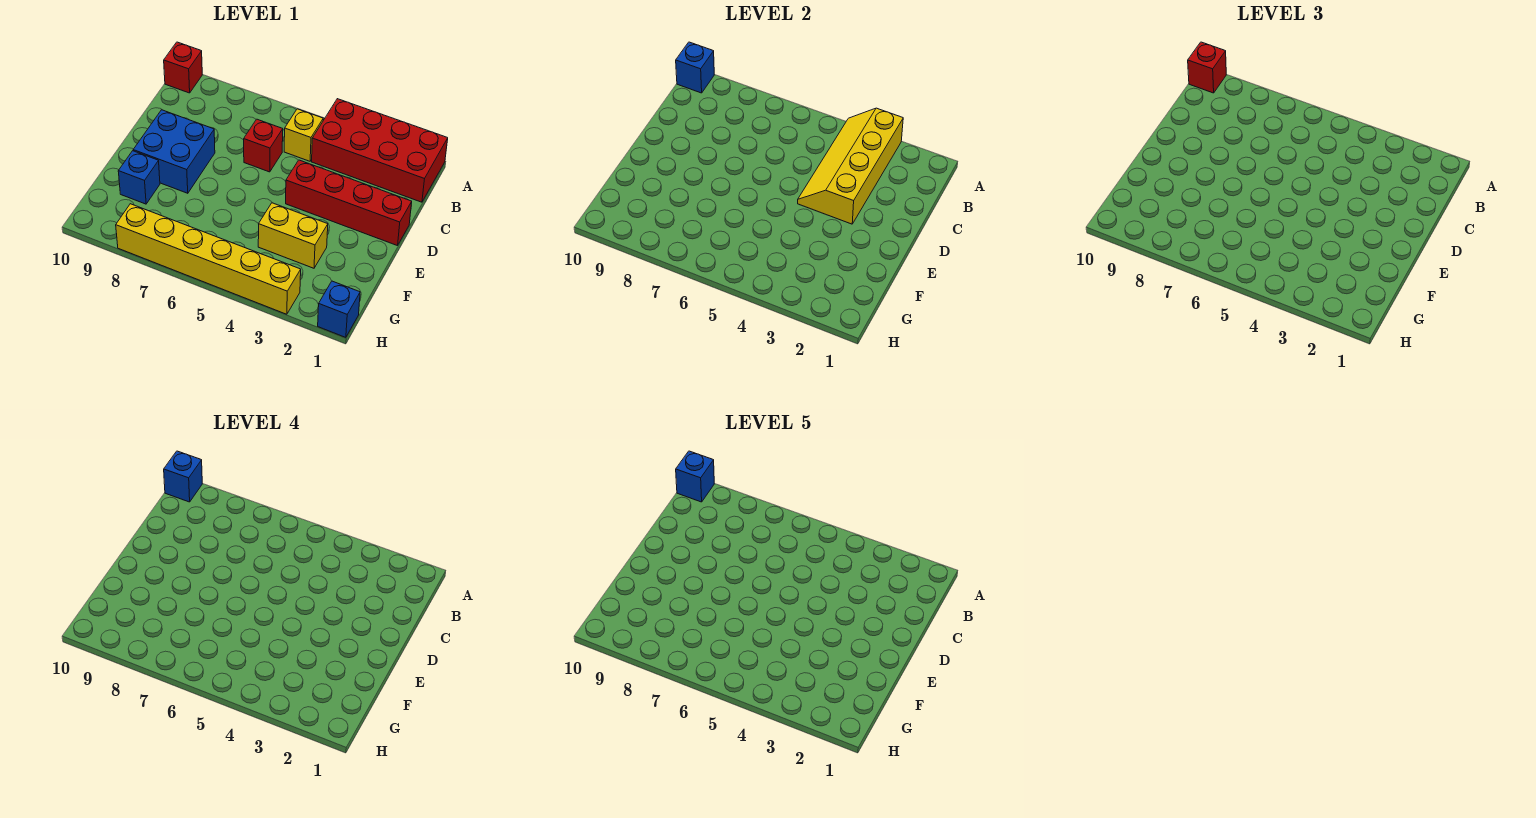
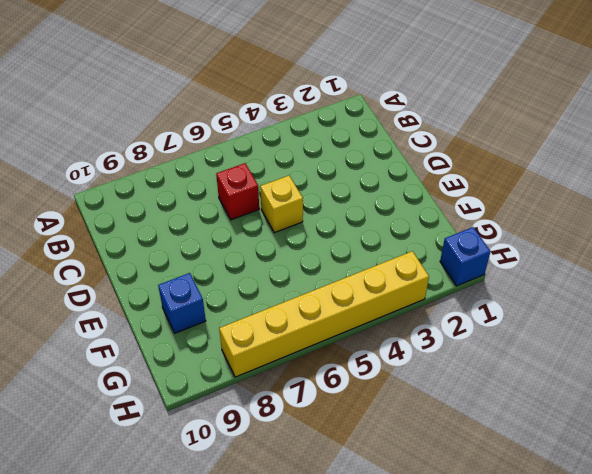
yellow 1x1 brick [260,176,303,233] -> yellow 1x1 brick moved to [284,109,323,161]
none -> red 2x4 brick [312,99,448,202]
none -> red 1x1 brick [164,42,202,93]
none -> red 1x4 brick [286,160,412,246]

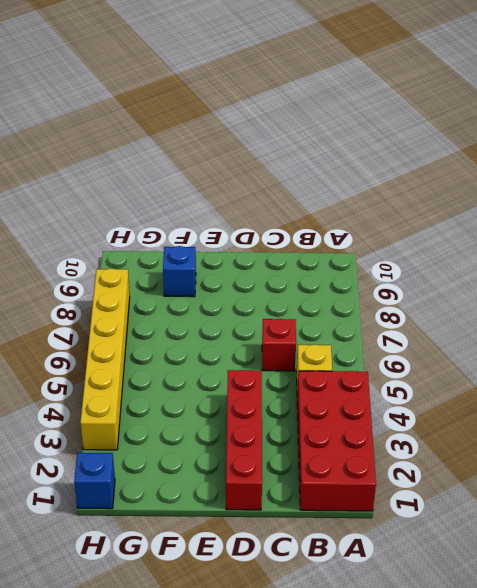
none -> red 1x1 brick [164,42,202,93]
none -> blue 2x2 brick [133,110,215,193]
none -> yellow 1x2 brick [258,203,328,268]

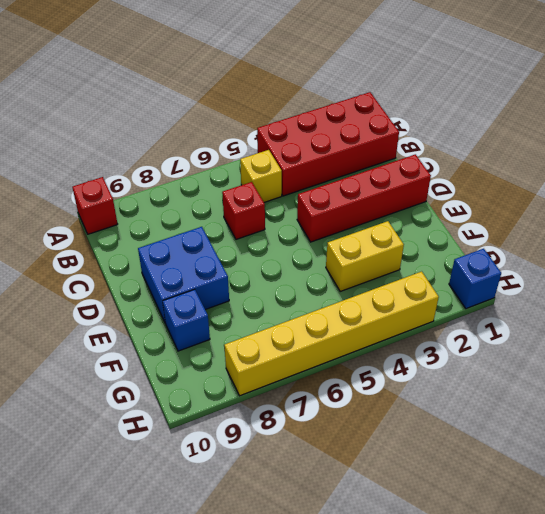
none -> yellow 2x4 slope [798,108,903,224]
none -> blue 1x1 brick [676,42,714,93]
none -> red 1x1 brick [1188,42,1226,93]

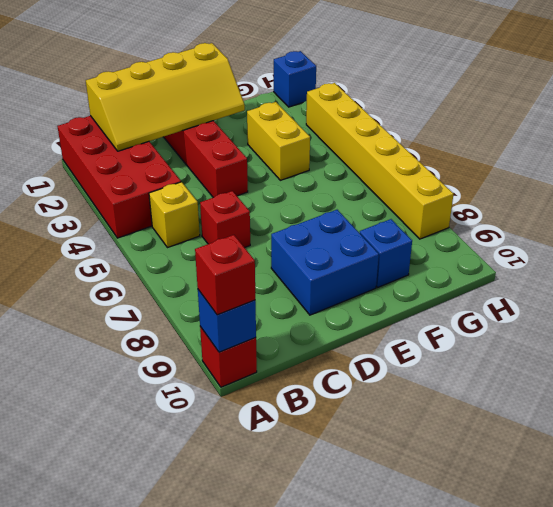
yellow 2x4 slope [86,43,245,151] -> yellow 2x4 slope moved to [798,108,903,224]
none -> blue 1x1 brick [164,451,202,502]
none -> blue 1x1 brick [676,451,714,502]

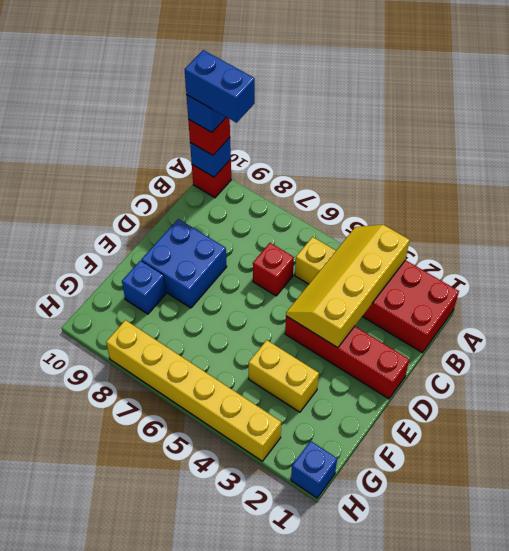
blue 1x2 brick [185,50,255,123] -> blue 1x1 brick [676,451,714,502]

